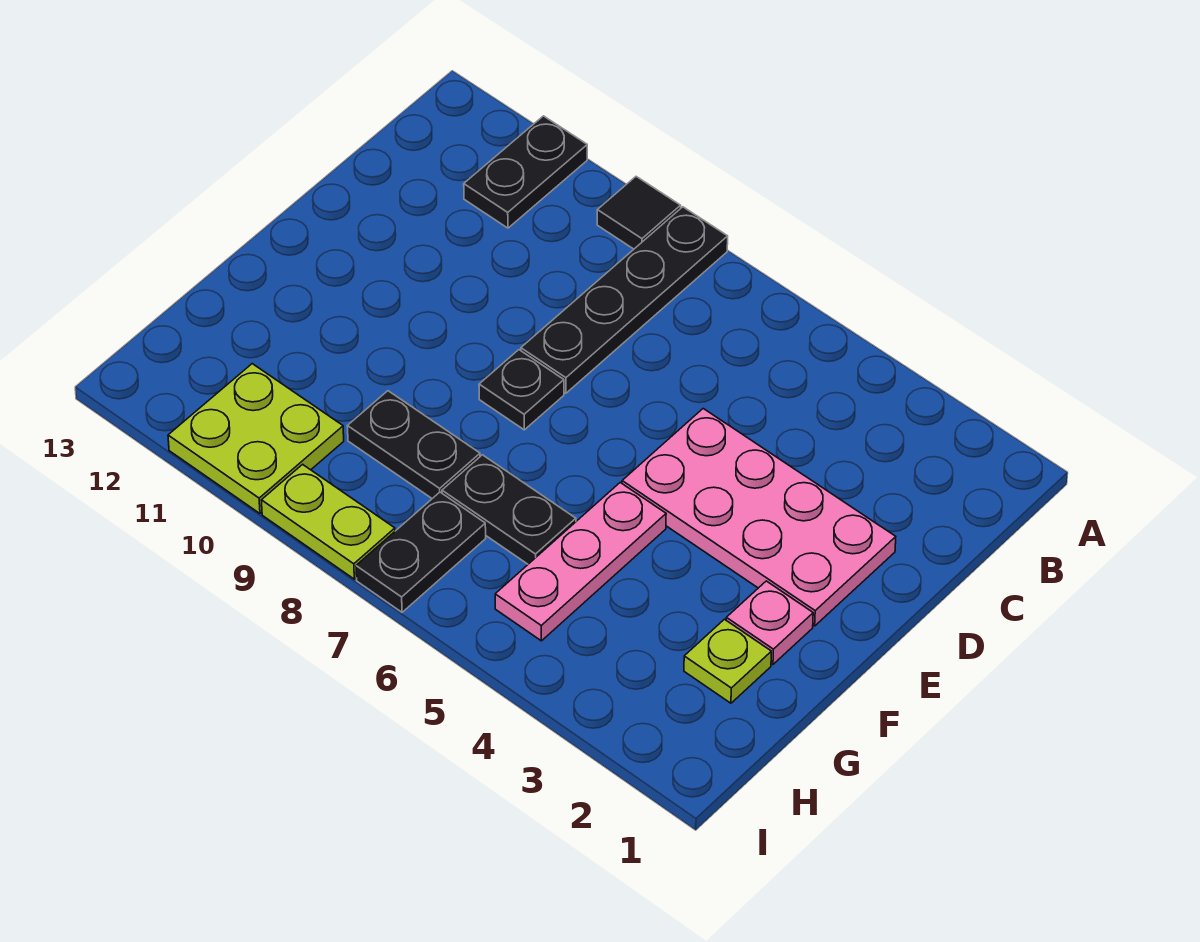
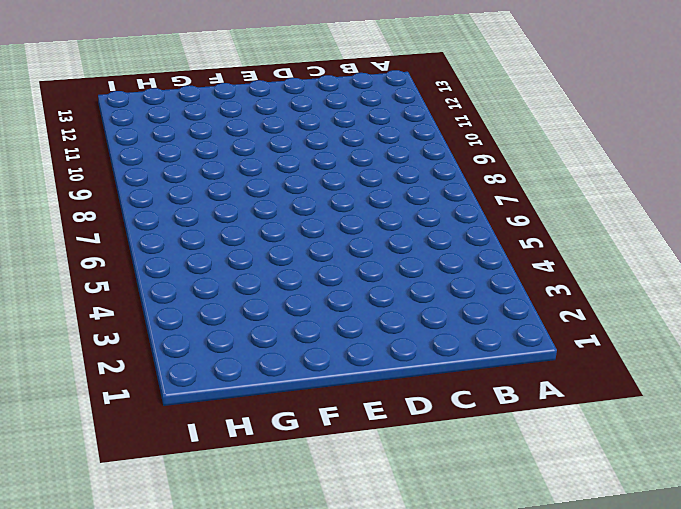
none -> black 1x4 plate [521,207,728,393]
none -> black 1x1 tile [597,177,681,249]
none -> black 1x2 plate [464,116,587,228]

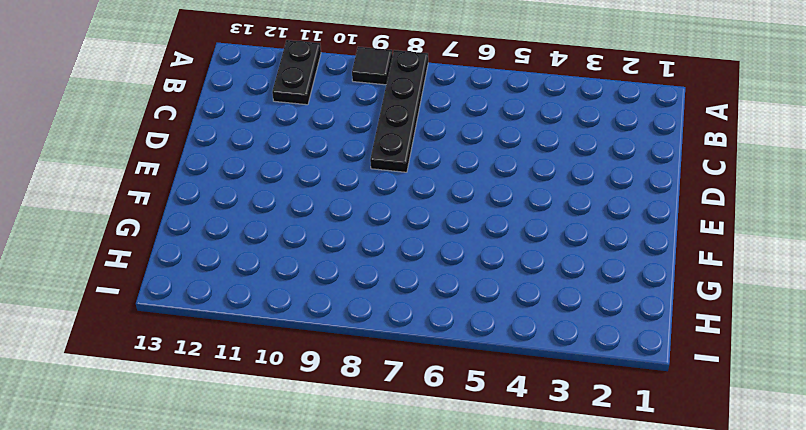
none -> pink 2x4 plate [622,409,896,626]
none -> black 1x1 plate [479,350,564,430]
none -> pink 1x1 plate [726,581,813,664]

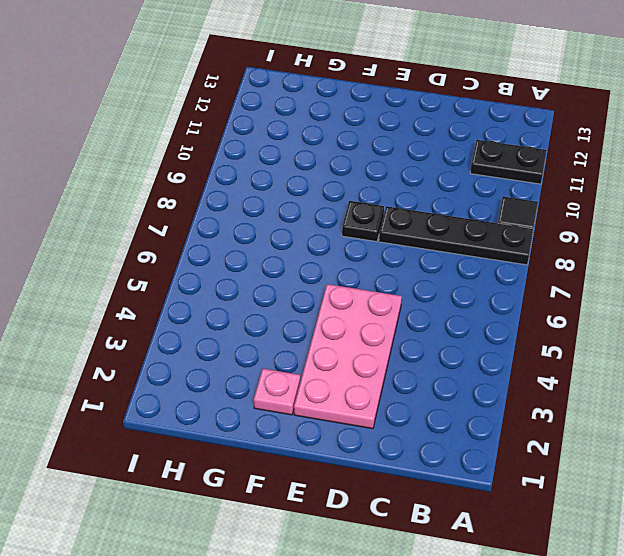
none -> pink 1x3 plate [495,483,666,641]
none -> lime 1x1 plate [684,619,771,703]
none -> black 1x2 plate [442,455,576,564]

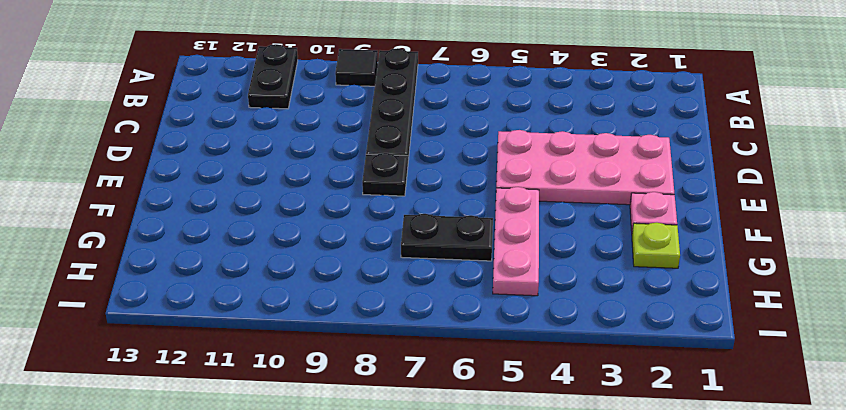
none -> black 1x2 plate [347,391,480,498]
none -> black 1x2 plate [356,492,486,612]
none -> lime 2x2 plate [168,364,344,513]

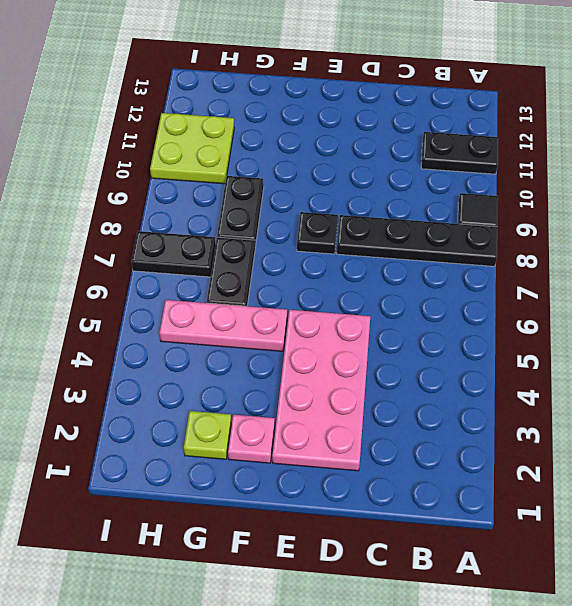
none -> lime 1x2 plate [261,464,395,579]

